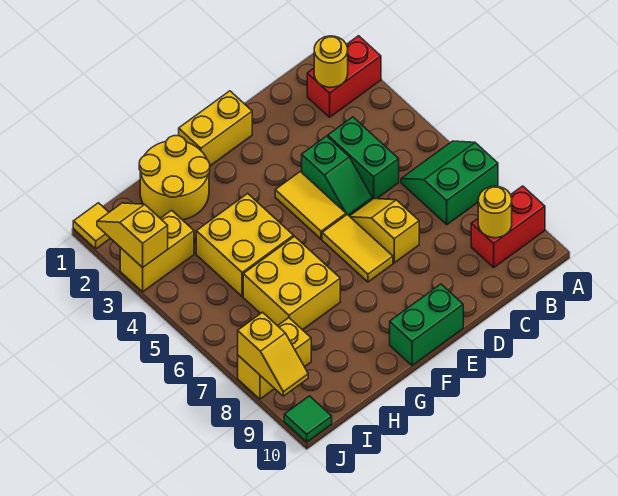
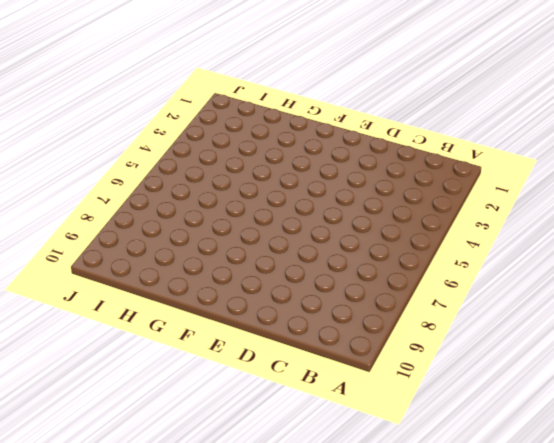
none -> red 1x2 brick [307,36,381,117]
none -> green 2x2 slope [401,141,498,225]
none -> red 1x2 brick [471,186,545,267]

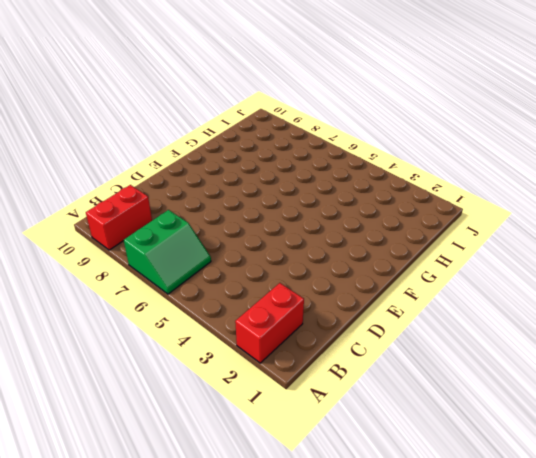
none -> green 1x2 brick [328,117,399,199]
none -> green 1x2 slope [302,136,372,216]
none -> yellow 1x2 slope [350,199,419,263]

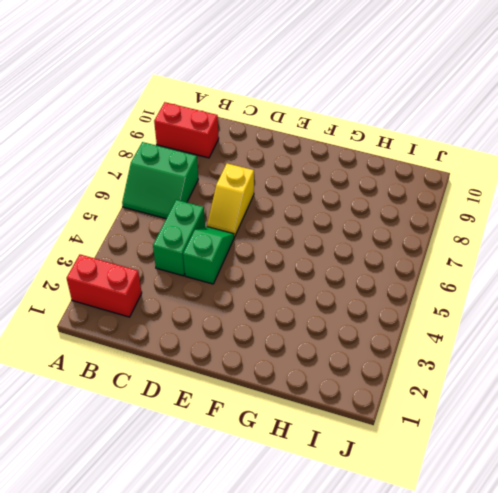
none -> yellow 1x2 brick [179,91,252,166]
none -> yellow 1x2 tile [275,172,346,239]
none -> yellow 1x2 tile [322,215,393,282]

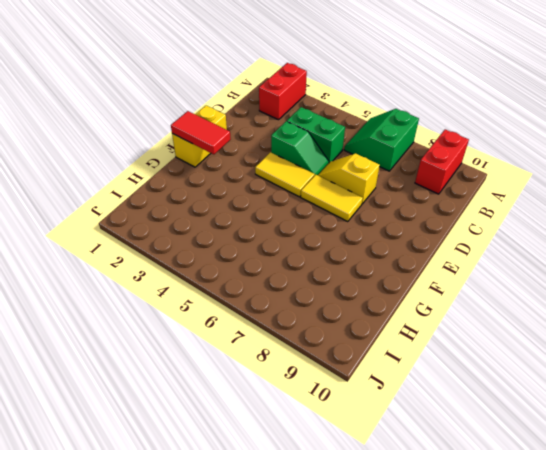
red 1x2 tile [171,111,231,154] -> none
none -> green 1x2 brick [390,284,463,365]
none -> yellow 2x2 round brick [139,136,210,220]
none -> yellow 2x2 brick [196,193,293,297]

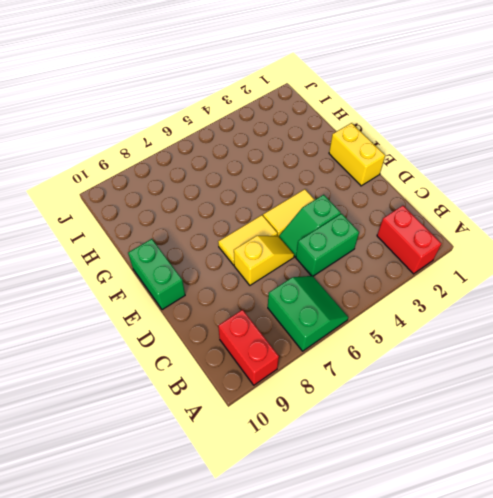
none -> yellow 2x2 round brick [139,136,210,220]
none -> yellow 2x2 brick [196,193,293,297]
none -> yellow 2x2 brick [243,236,340,330]

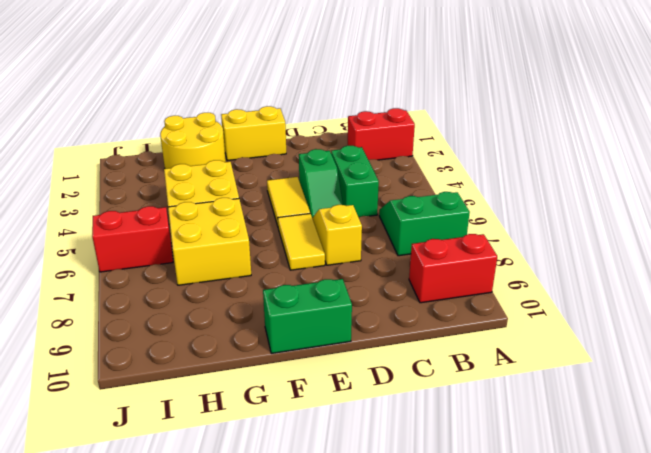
red 1x2 brick [92,206,173,272] -> none
none -> yellow 1x2 brick [120,210,194,292]
none -> yellow 1x2 brick [238,318,311,399]
none -> yellow 1x1 tile [73,203,110,249]

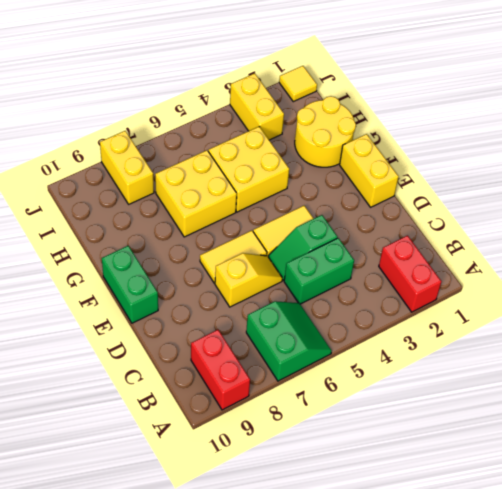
none -> green 1x1 tile [284,396,332,442]
none -> yellow 1x1 round brick [314,36,348,87]
none -> yellow 1x1 round brick [478,186,512,238]

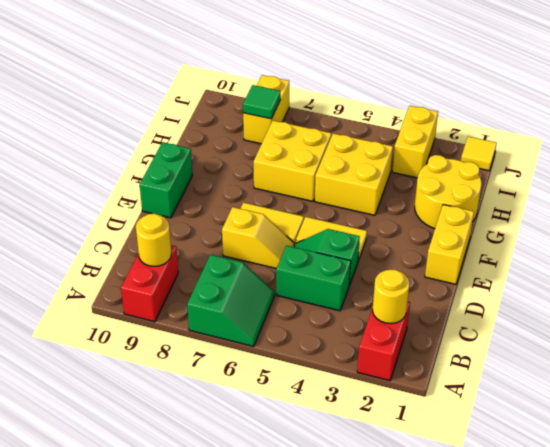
green 1x1 tile [243,85,280,119] -> green 1x1 tile moved to [284,396,332,442]
none -> yellow 1x2 slope [97,203,168,268]
none -> yellow 1x2 slope [238,312,308,396]

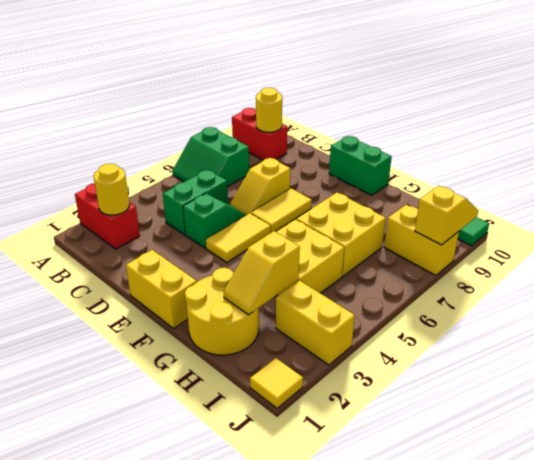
yellow 1x2 slope [223,231,300,315] -> yellow 1x2 slope moved to [97,203,168,268]

